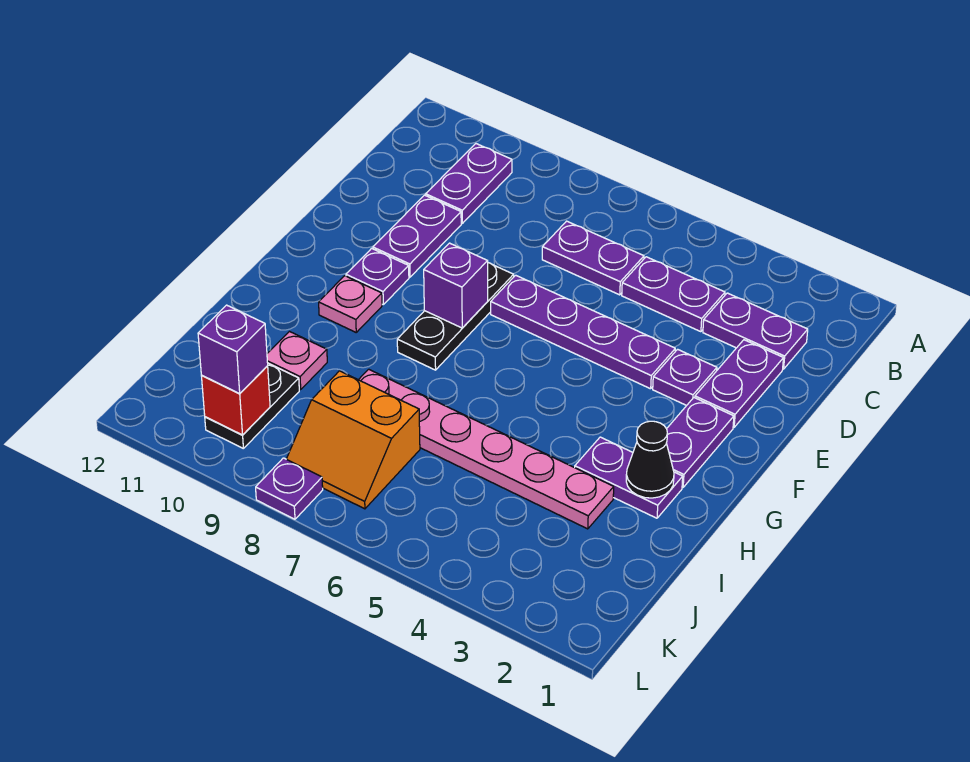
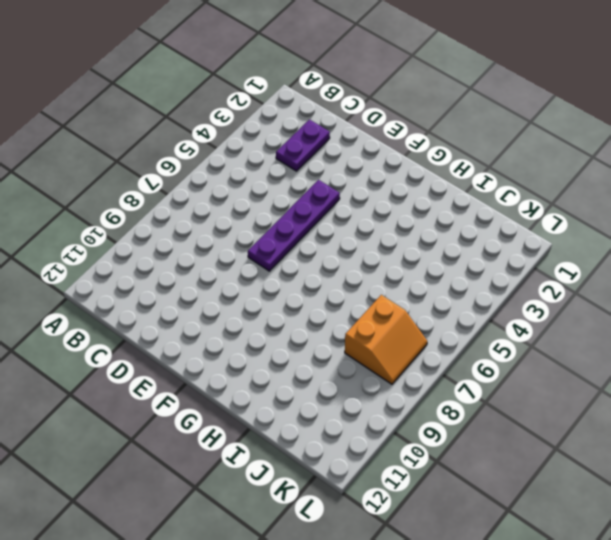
none -> purple 1x2 plate [426,144,512,223]
none -> purple 1x2 plate [622,257,725,332]
none -> purple 1x2 plate [542,221,644,295]

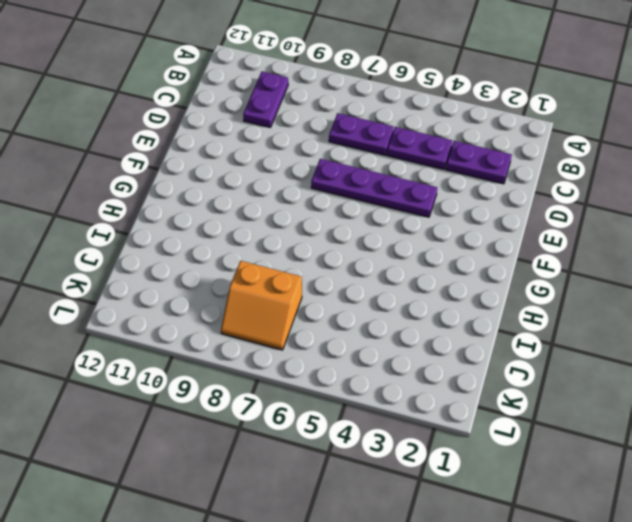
none -> purple 1x2 plate [695,340,783,427]
none -> purple 1x2 plate [373,195,461,277]
none -> purple 1x1 plate [653,349,717,406]

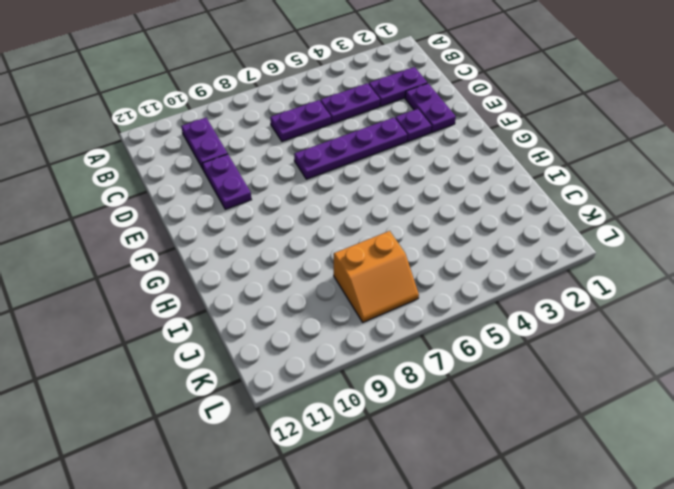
none -> black 1x3 plate [397,263,514,370]
none -> purple 1x2 plate [667,398,734,487]
none -> purple 1x1 plate [346,248,409,304]

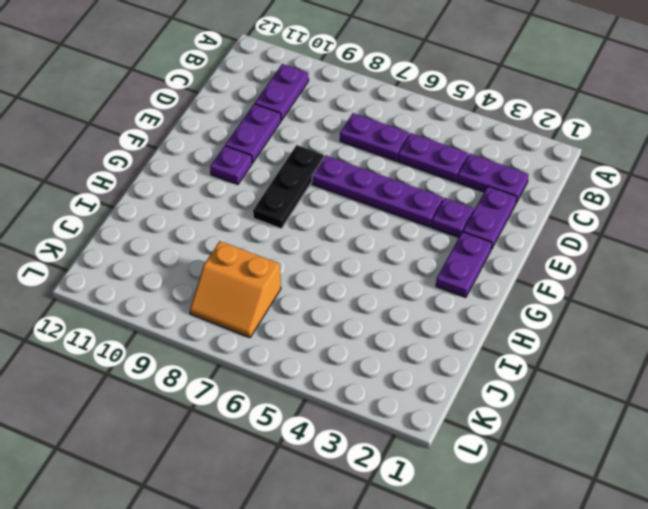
none -> pink 1x1 plate [319,276,382,332]
none -> purple 1x2 plate [575,437,683,518]
none -> pink 1x6 plate [359,369,614,529]

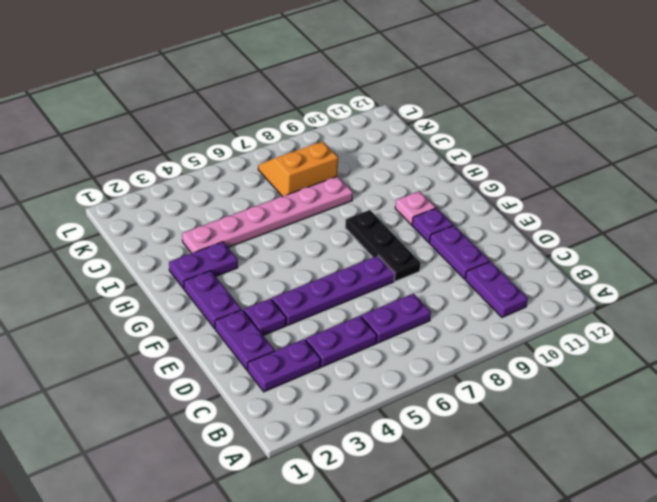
none -> pink 1x1 plate [267,332,327,390]
none -> black 1x2 plate [205,363,299,448]
none -> purple 1x1 plate [256,458,323,519]

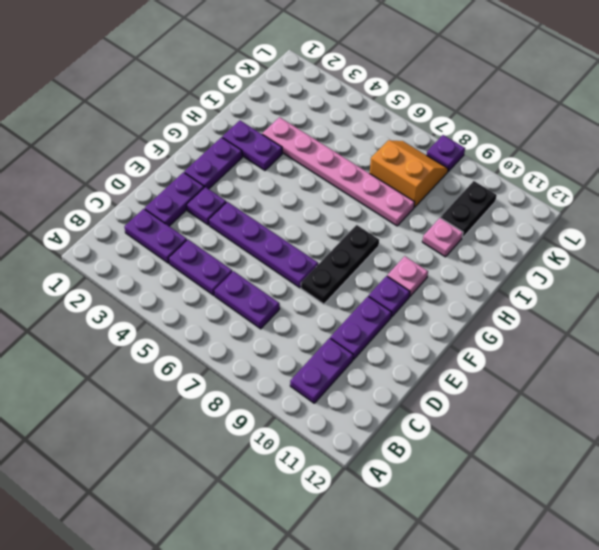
none -> purple 1x1 brick [424,243,488,328]
none -> black 1x1 cone [626,421,674,498]
none -> red 1x1 brick [202,366,270,435]

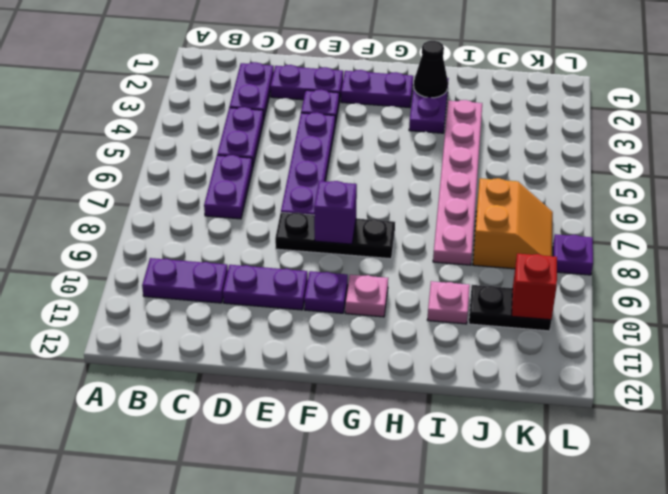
none -> purple 1x1 brick [198,305,268,394]

